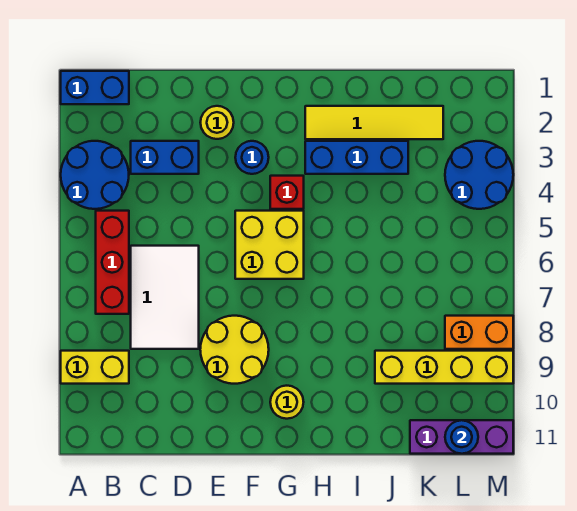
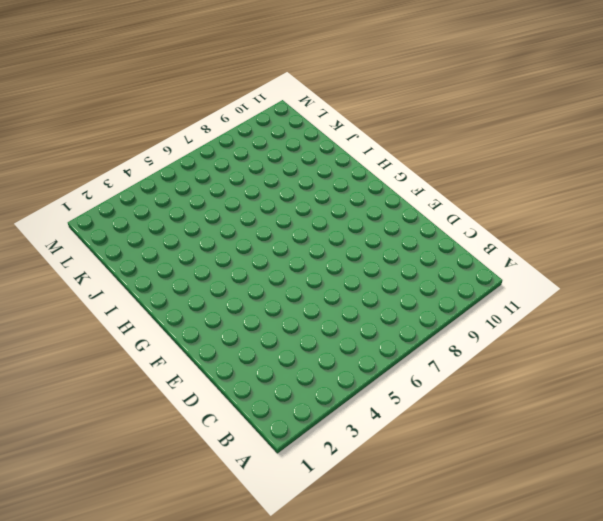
none -> blue 1x2 brick [61,71,129,104]
none -> blue 2x2 round brick [61,141,129,209]
none -> yellow 1x2 brick [61,351,129,384]

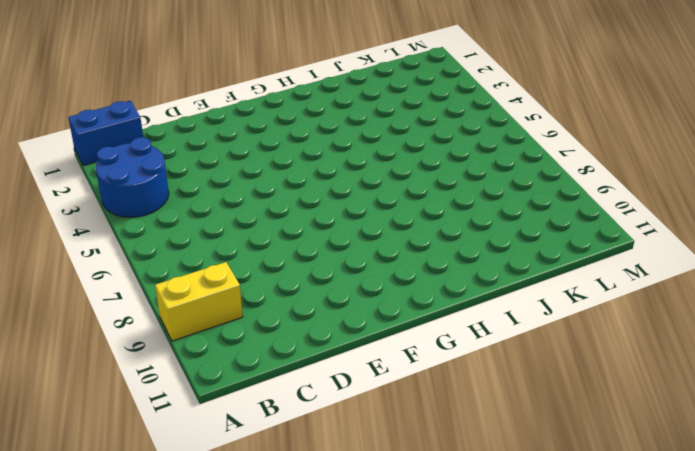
none -> red 1x3 brick [96,211,129,314]
none -> blue 1x2 brick [131,141,199,174]
none -> white 2x3 tile [131,246,199,349]

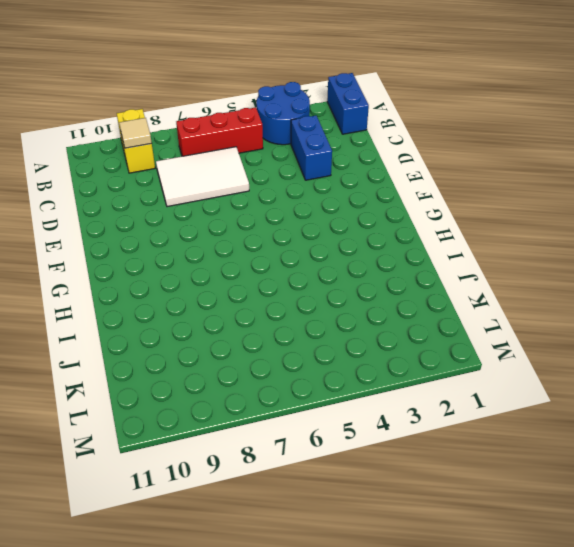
tan 1x1 tile [119,118,152,148] -> none
none -> yellow 1x1 round brick [200,106,234,139]
none -> yellow 2x2 round brick [200,316,269,384]
none -> blue 1x1 round brick [235,141,269,174]

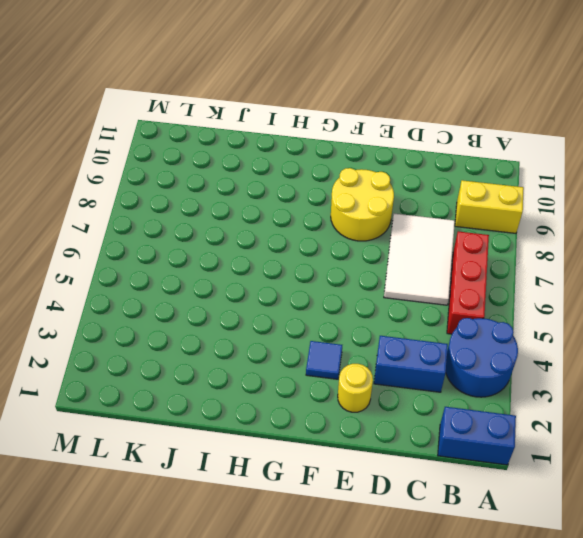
blue 1x1 tile [306,341,342,379] -> blue 1x1 round brick [235,141,269,174]
none -> yellow 2x2 brick [235,211,304,279]
none -> red 1x1 brick [270,176,304,209]
none -> yellow 1x1 round brick [270,386,304,419]

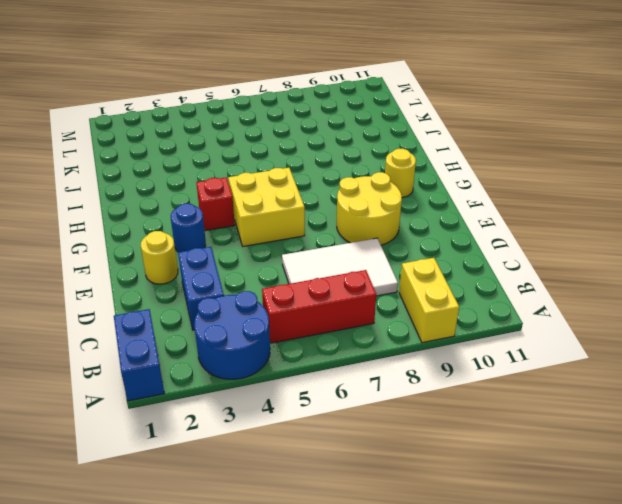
none -> yellow 1x4 tile [305,106,443,139]
none -> blue 1x3 brick [305,141,408,174]
none -> yellow 1x4 brick [375,351,513,384]

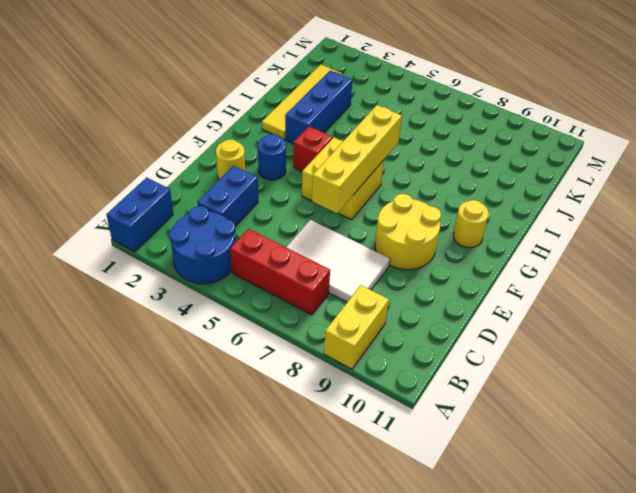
yellow 1x4 brick [312,105,402,213] -> yellow 1x4 brick moved to [375,351,513,384]
none -> purple 1x3 brick [410,420,513,454]
none -> blue 2x2 round brick [445,141,513,209]
none -> orange 1x2 brick [445,316,513,349]

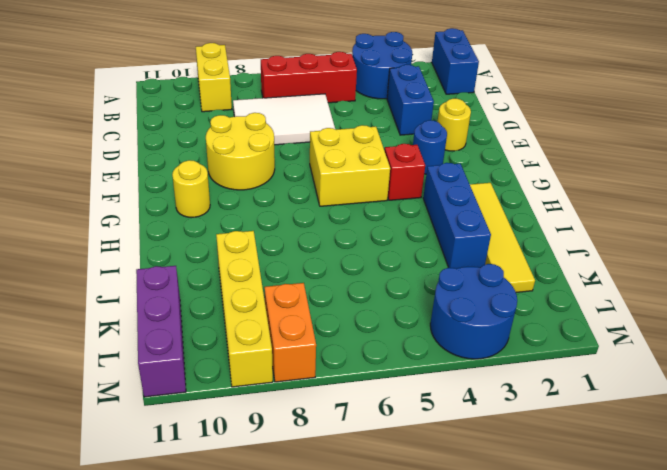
none -> blue 1x1 round brick [445,420,478,454]

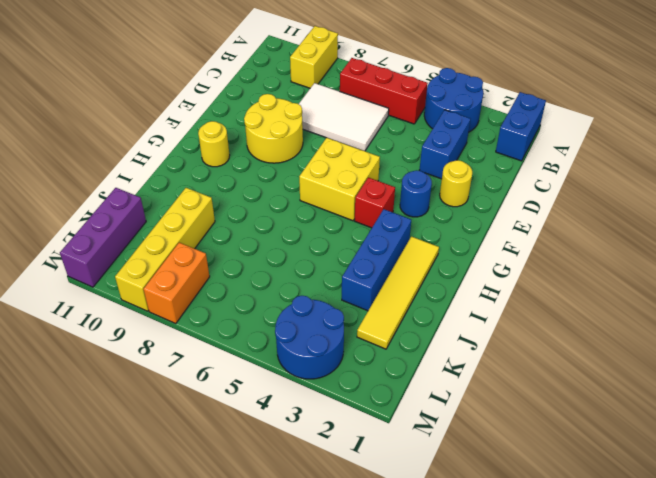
none -> blue 1x1 round brick [445,420,478,454]

